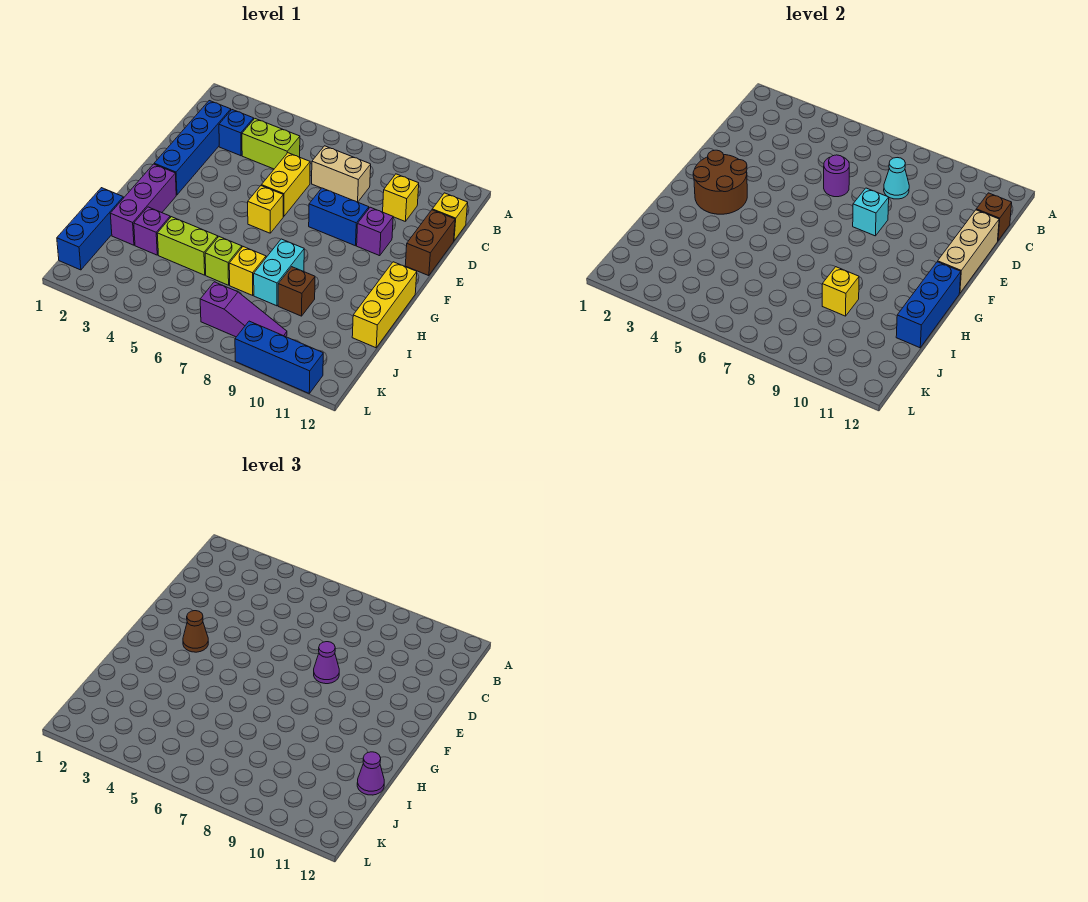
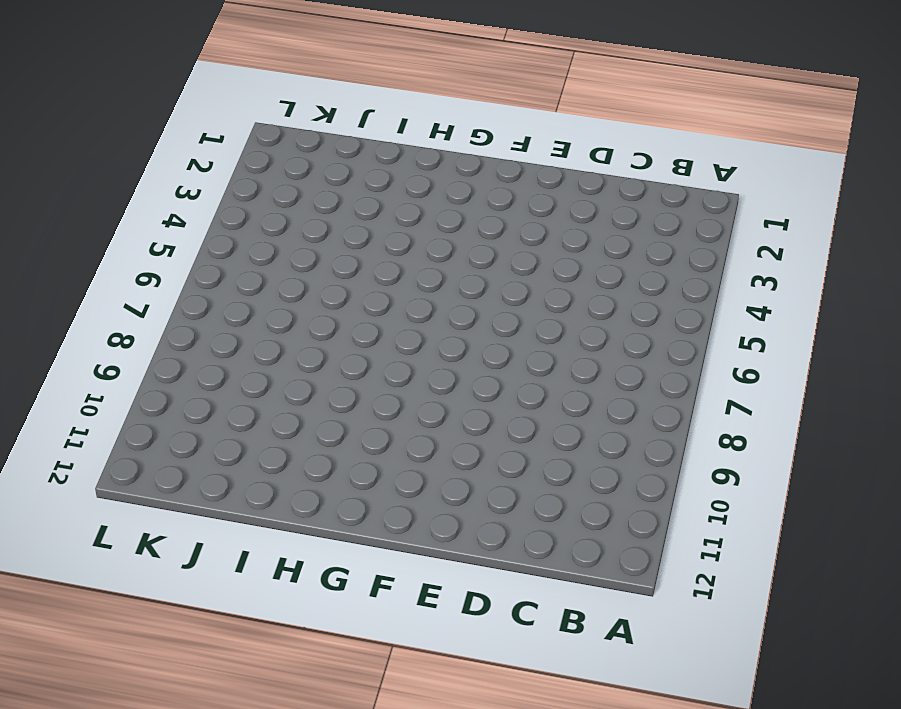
none -> blue 1x4 brick [154,101,231,195]
none -> blue 1x1 brick [219,110,254,156]
none -> lime 1x2 brick [242,119,300,169]
none -> tan 1x2 brick [312,146,371,202]

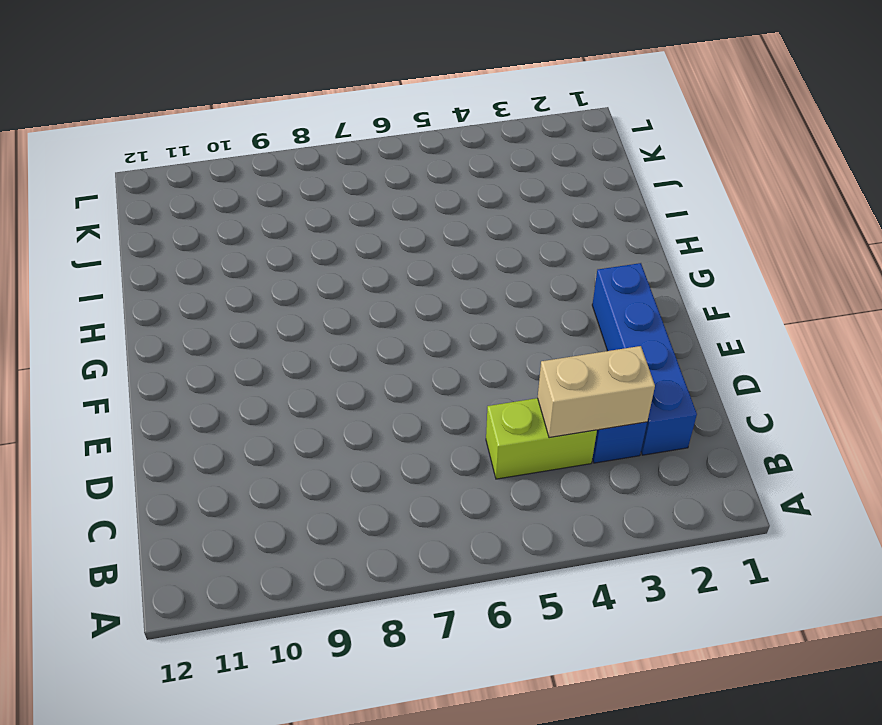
tan 1x2 brick [538,346,655,438] -> tan 1x2 brick moved to [312,146,371,202]
none -> yellow 1x1 brick [383,174,419,221]
none -> yellow 1x1 brick [432,193,468,241]
none -> yellow 1x2 brick [261,153,310,217]
none -> brown 1x2 brick [405,210,455,276]

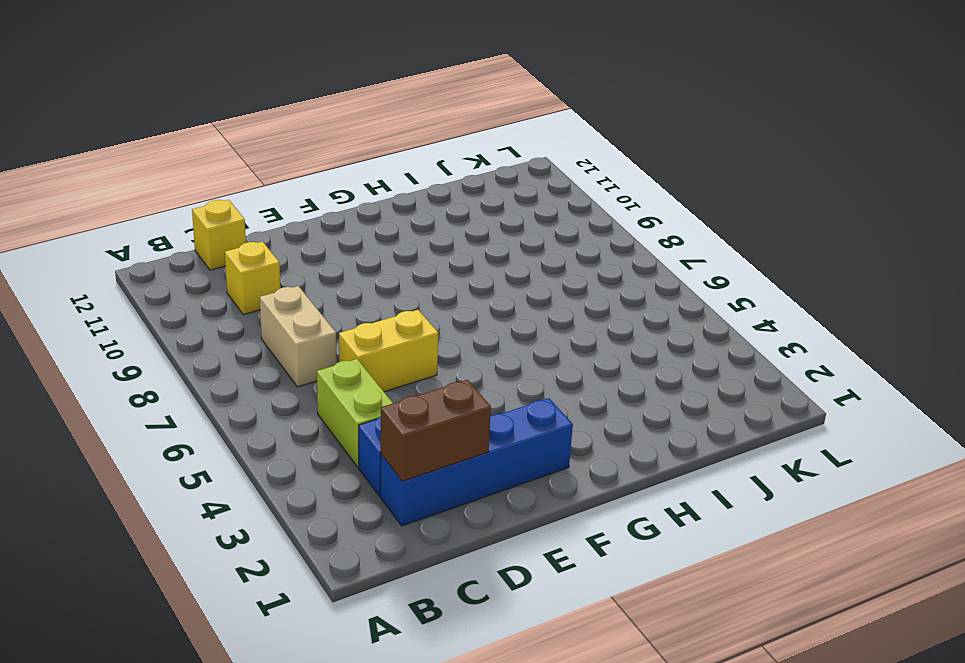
brown 1x2 brick [380,380,491,481] -> brown 1x2 brick moved to [405,210,455,276]
none -> blue 1x2 brick [309,188,369,246]
none -> purple 1x1 brick [357,207,393,256]
none -> yellow 1x1 brick [248,186,283,233]
none -> purple 1x3 brick [110,164,176,245]

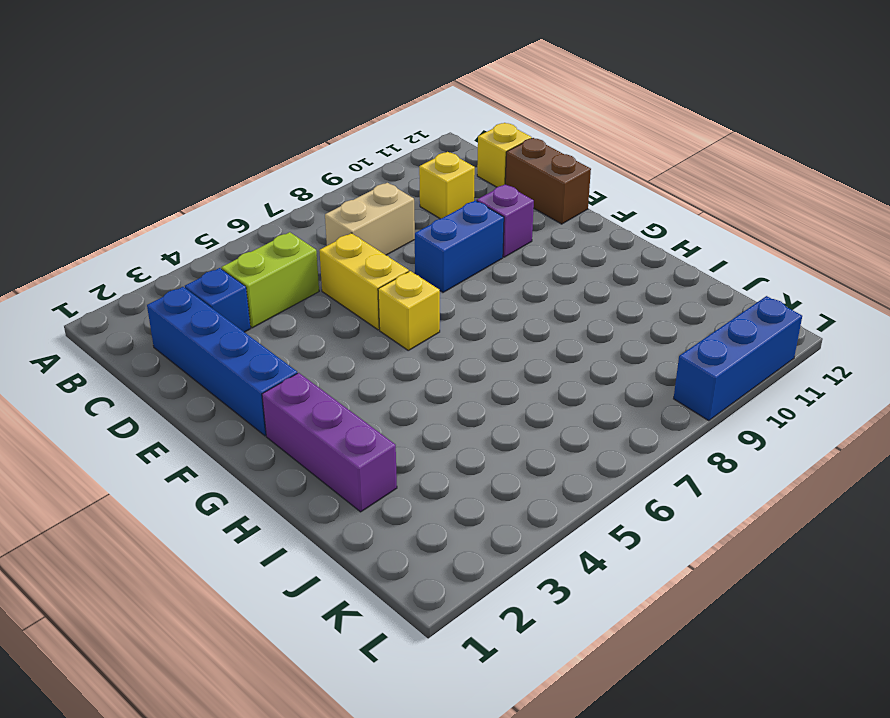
none -> yellow 1x3 brick [352,262,417,348]
none -> cyan 1x2 brick [254,239,304,306]
none -> blue 1x3 brick [57,188,123,270]
none -> purple 1x1 brick [134,207,170,255]

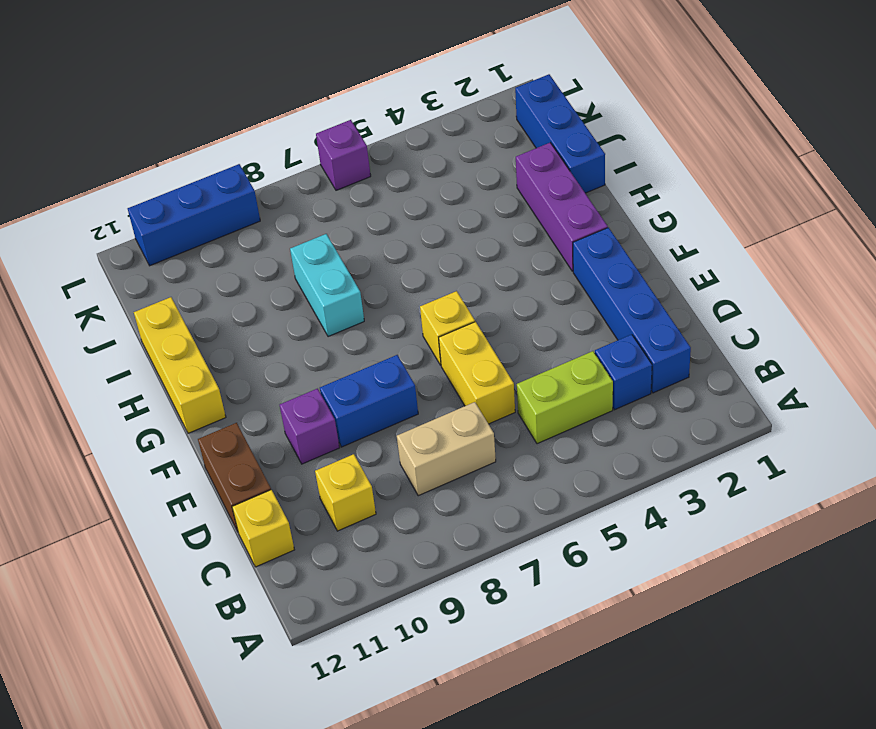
purple 1x1 brick [316,120,371,190] -> purple 1x1 brick moved to [134,207,170,255]
none -> lime 1x2 brick [157,217,218,275]
none -> lime 1x1 brick [205,237,242,285]
none -> yellow 1x1 brick [229,247,266,295]
none -> brown 1x1 brick [278,267,315,316]

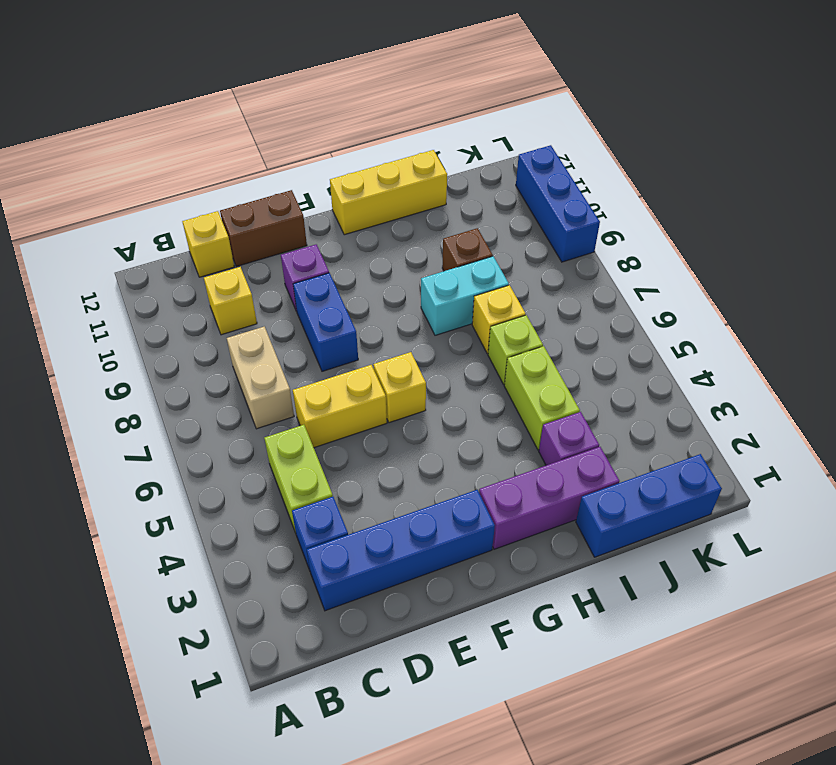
none -> purple 1x3 slope [200,282,287,337]
none -> cyan 1x1 cone [884,158,909,199]
none -> brown 1x1 brick [976,193,1012,241]
none -> purple 1x1 round brick [824,155,849,197]

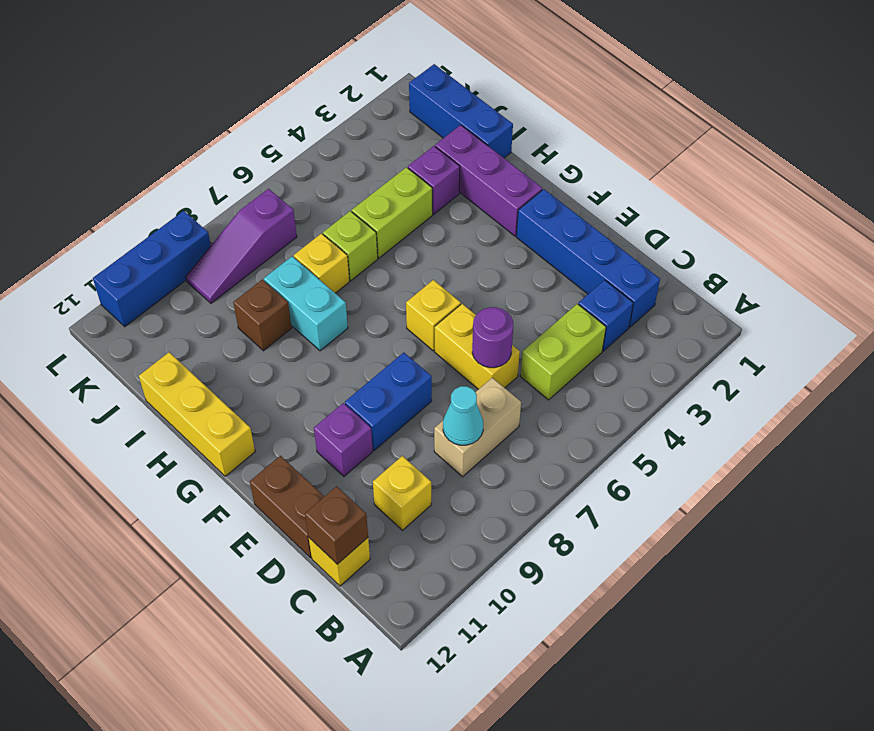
none -> tan 1x3 brick [938,210,999,293]
none -> cyan 1x1 brick [853,188,889,236]
none -> brown 2x2 round brick [693,150,747,214]
none -> blue 1x3 brick [896,262,961,348]

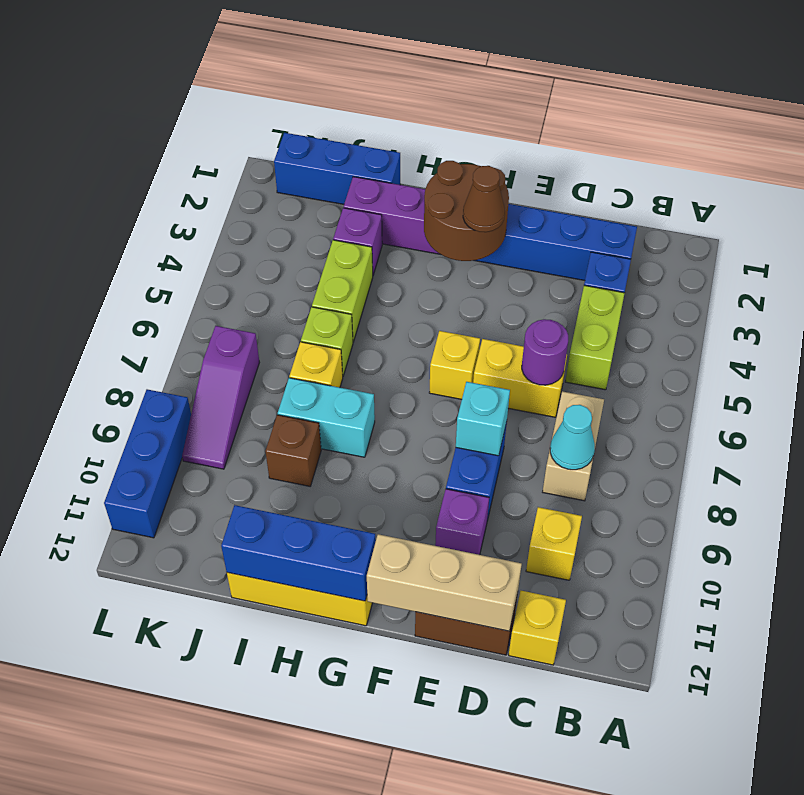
none -> brown 1x1 brick [976,193,1012,241]
none -> yellow 1x1 brick [822,267,859,316]
none -> purple 1x1 cone [314,642,339,684]
none -> purple 1x1 cone [357,752,384,795]

